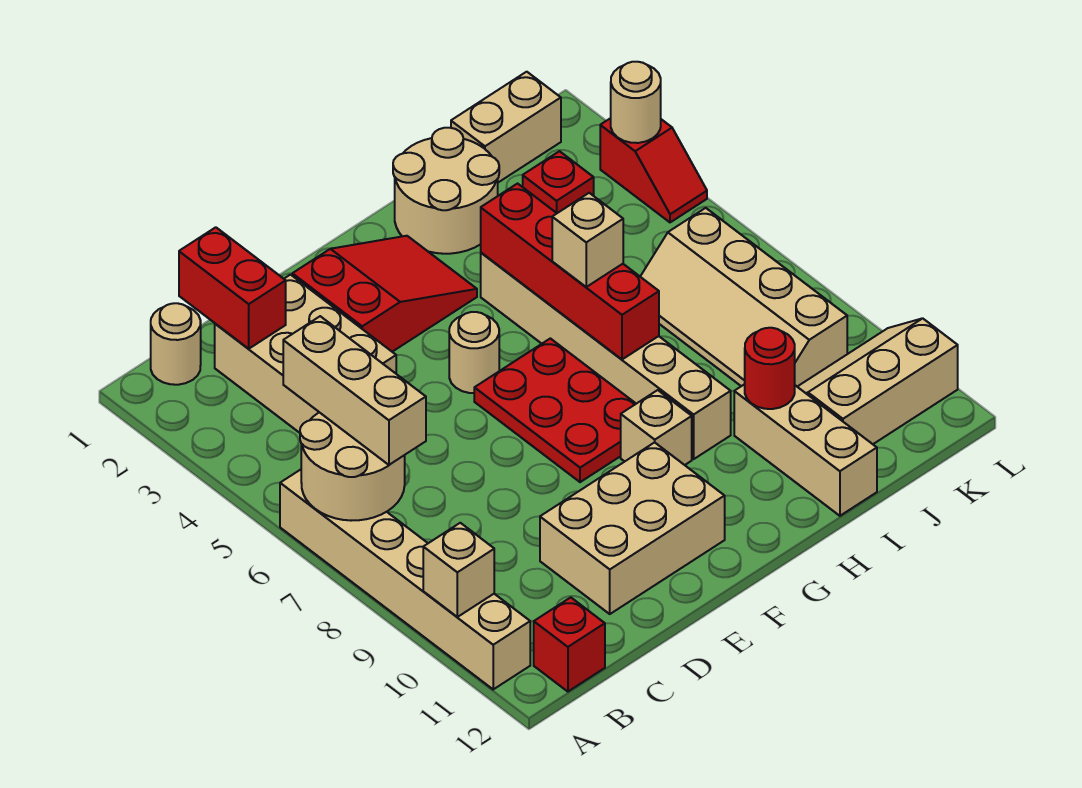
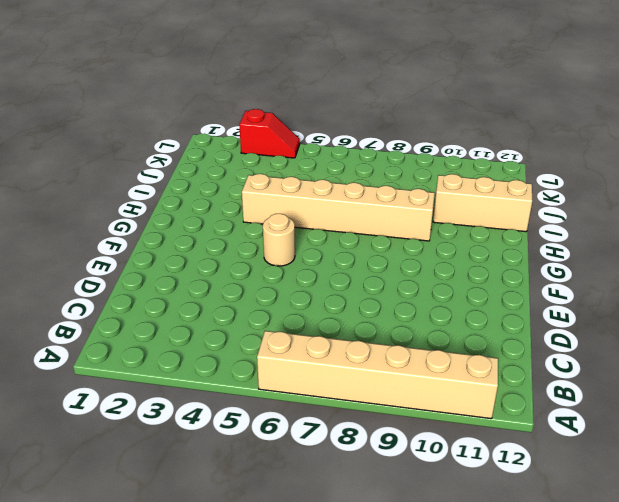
none -> tan 1x1 round brick [151,303,201,385]
none -> red 1x1 brick [534,597,605,692]
none -> tan 2x3 brick [215,275,396,433]

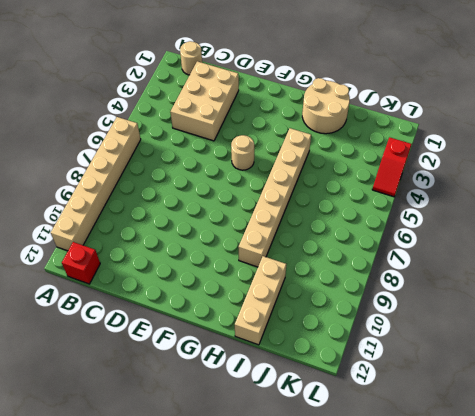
none -> tan 2x3 brick [540,442,725,614]
none -> red 2x3 slope [292,236,477,352]
none -> red 2x3 plate [474,338,636,482]

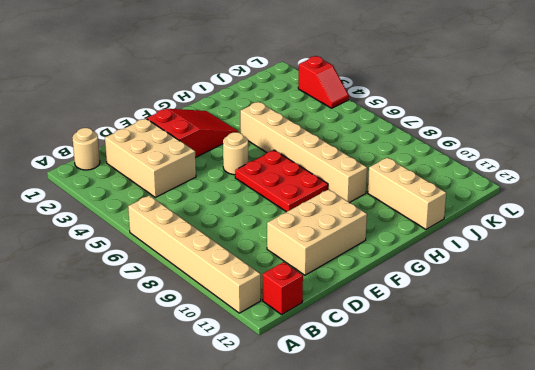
none -> tan 1x1 brick [621,390,692,465]
none -> tan 2x2 round brick [393,128,499,254]
none -> tan 1x2 brick [451,72,561,182]

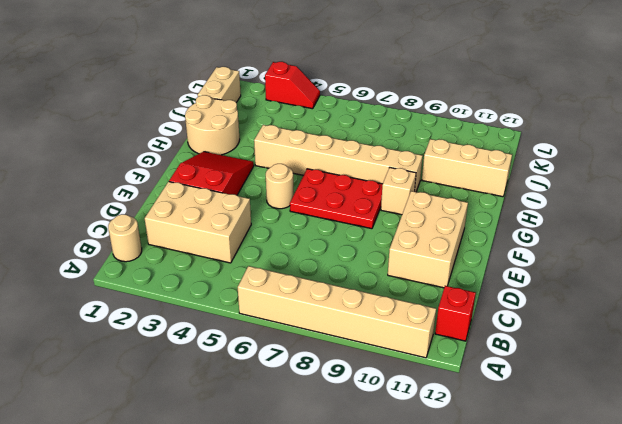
none -> red 1x1 brick [523,151,594,213]
none -> tan 2x4 slope [640,208,847,386]
none -> tan 2x3 slope [797,318,958,444]

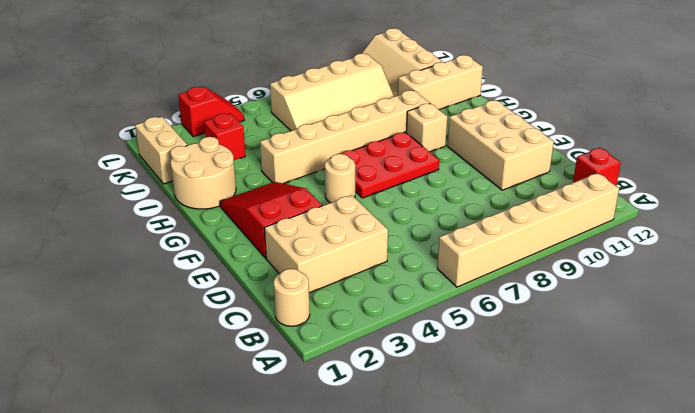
none -> tan 2x2 round brick [300,412,405,521]
none -> tan 1x1 brick [423,523,494,617]
none -> red 1x2 brick [179,227,286,349]

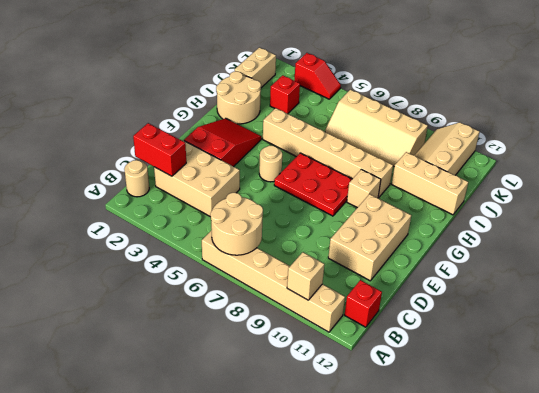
none -> red 1x4 brick [481,184,659,359]
none -> red 1x1 round brick [745,328,795,409]
none -> tan 1x1 round brick [611,62,661,143]

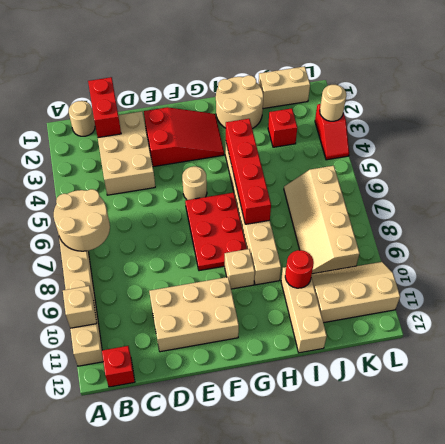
none -> tan 1x3 brick [283,316,426,465]
none -> tan 1x1 brick [552,193,623,287]

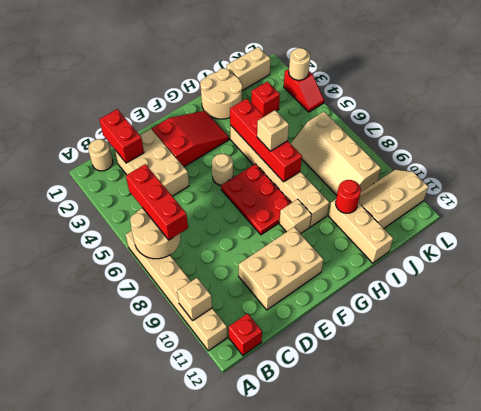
red 1x3 brick [126,164,188,240] -> tan 1x3 brick [283,316,426,465]

